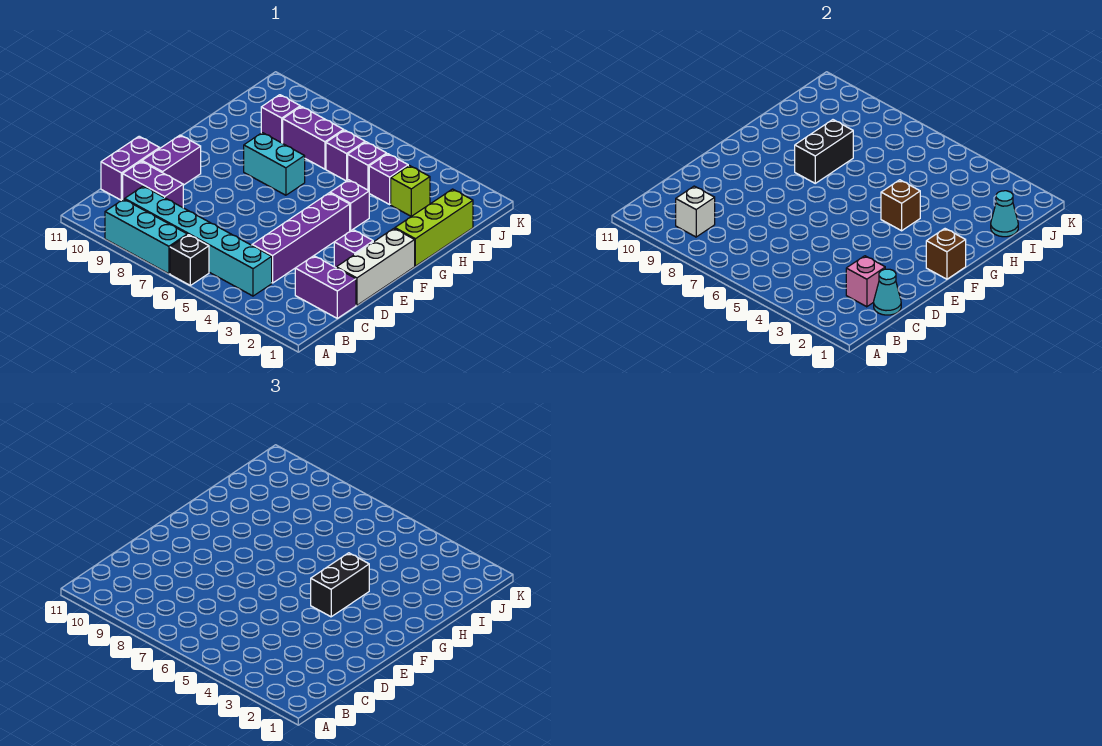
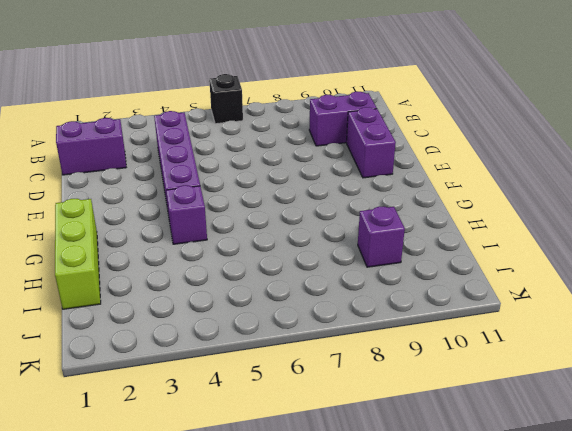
none -> cyan 1x3 brick [105,199,187,274]
none -> cyan 1x6 brick [125,186,272,296]
none -> purple 1x2 brick [101,136,160,200]

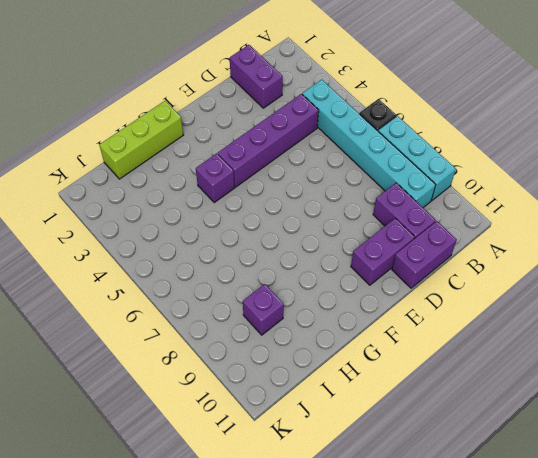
none -> white 1x3 brick [336,229,415,305]
none -> purple 1x1 brick [334,230,373,267]
none -> cyan 1x2 brick [244,133,305,195]

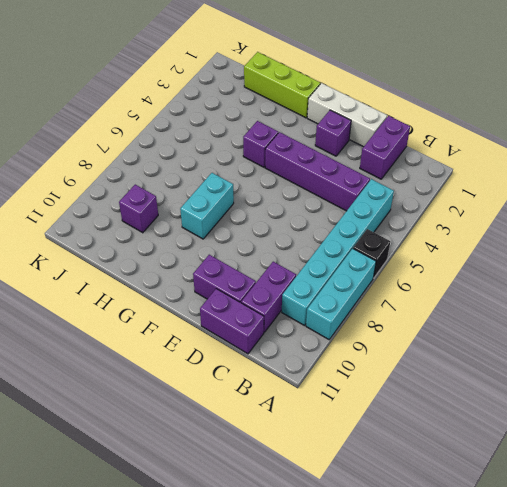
none -> lime 1x1 brick [391,165,430,216]
none -> purple 1x1 brick [369,154,408,204]
none -> purple 1x1 brick [348,142,387,191]

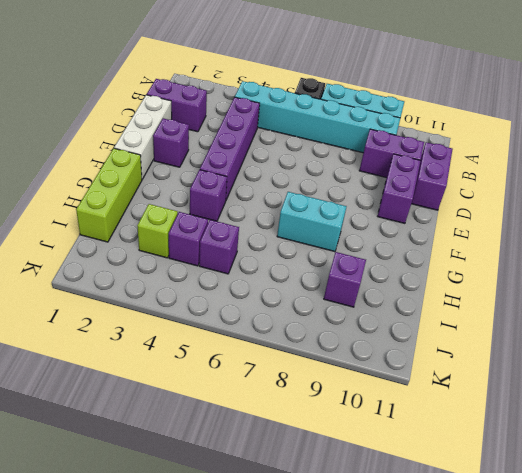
none -> purple 1x1 brick [326,130,365,181]
none -> purple 1x2 brick [283,106,344,169]
none -> white 1x1 brick [676,186,715,237]

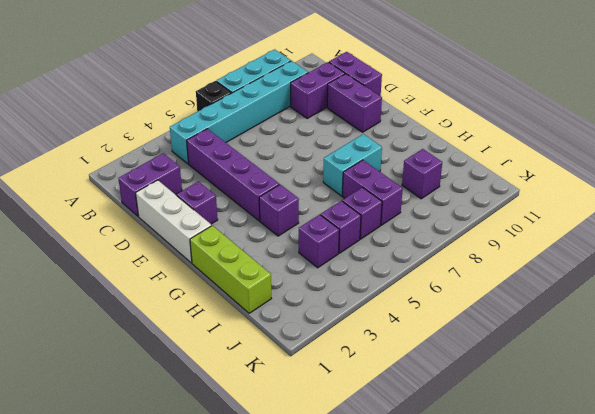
purple 1x2 brick [342,160,403,225] -> purple 1x2 brick turned to [283,106,344,169]
none -> lime 1x1 brick [391,165,430,216]
none -> white 1x1 brick [676,186,715,237]
none -> cyan 1x1 cone [874,269,901,315]

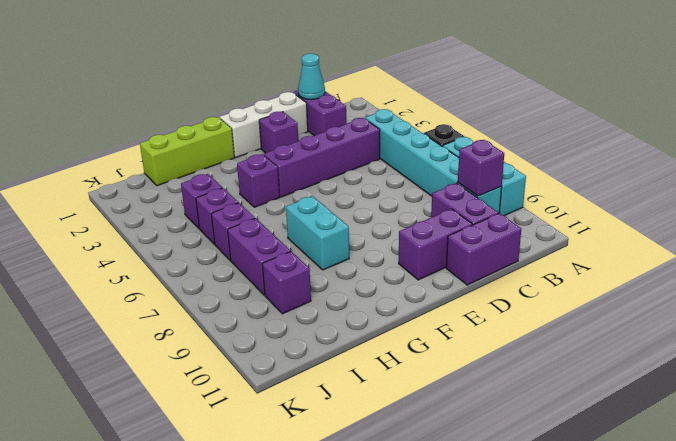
purple 1x1 brick [458,140,504,196] -> white 1x1 brick [676,186,715,237]
none -> lime 1x1 brick [391,165,430,216]
none -> pink 1x1 brick [846,256,885,307]
none -> brown 1x1 brick [926,229,966,279]

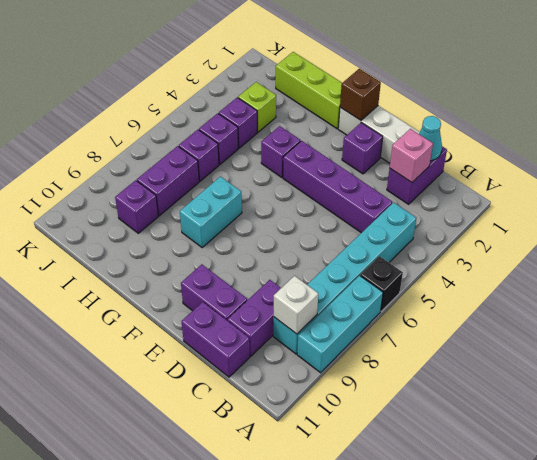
none -> brown 1x1 brick [881,180,920,231]
none -> black 1x2 brick [795,120,853,183]
none -> cyan 1x1 cone [991,191,1018,237]

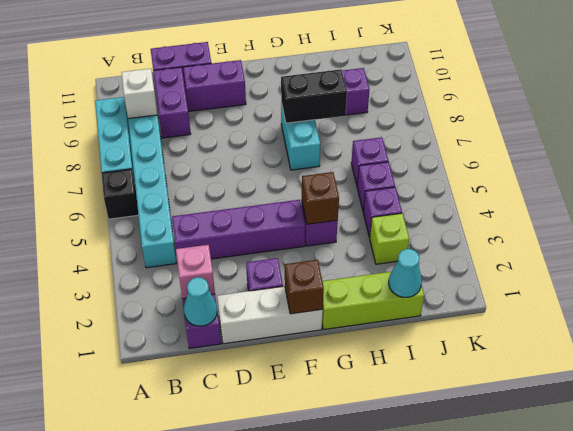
none -> purple 1x2 brick [283,106,344,169]
none -> black 1x2 brick [311,553,369,617]

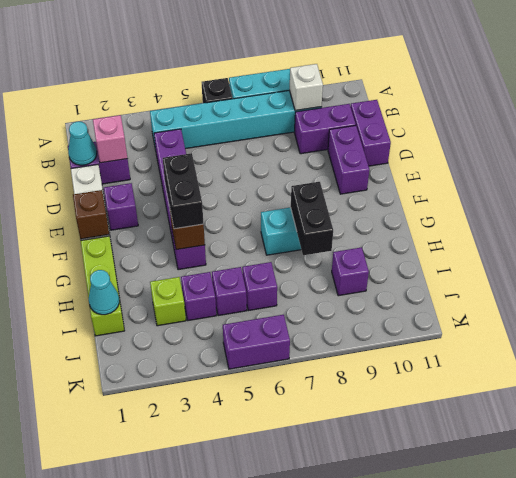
purple 1x2 brick [223,315,290,369] -> purple 1x2 brick moved to [283,106,344,169]

